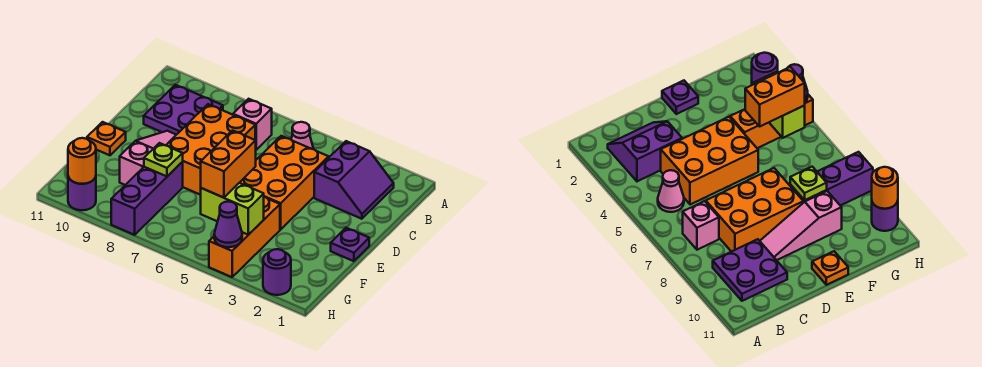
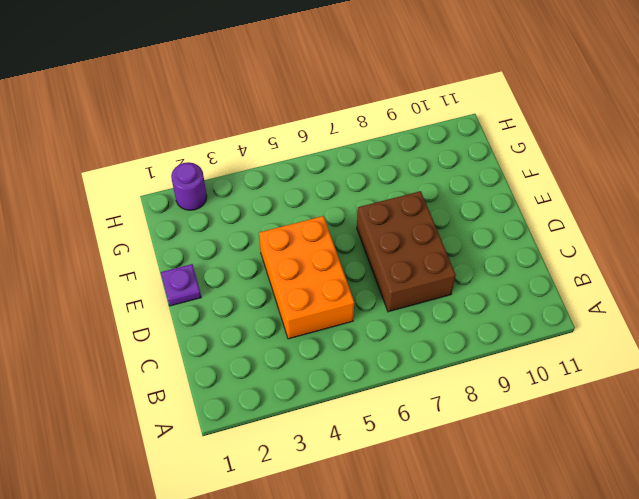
brown 2x3 brick [357,191,456,312] -> orange 2x3 brick [166,104,255,195]
none -> purple 2x2 slope [314,141,394,219]
none -> pink 1x1 cone [291,122,314,149]
none -> pink 1x1 brick [233,99,272,150]

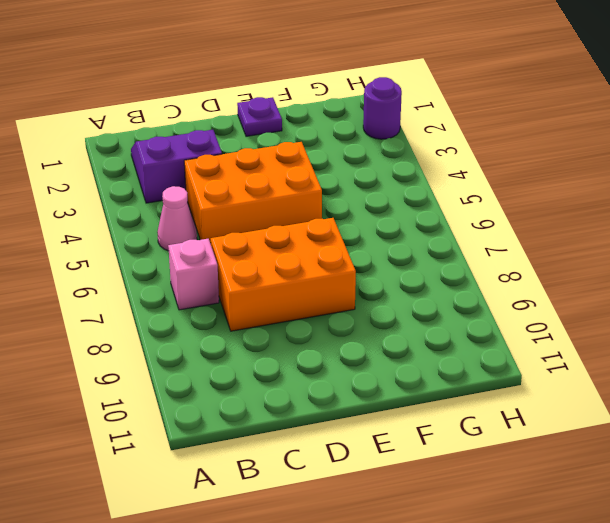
none -> purple 2x2 plate [144,85,223,135]
none -> pink 1x3 slope [120,131,176,185]
none -> orange 1x1 plate [87,122,126,155]

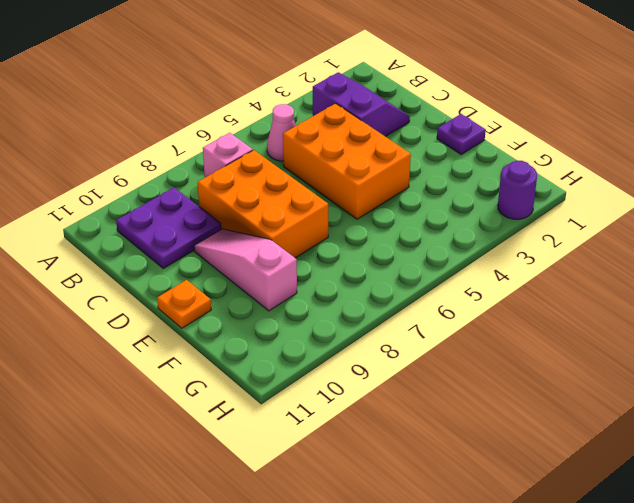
none -> orange 1x3 brick [209,197,280,277]
none -> purple 1x3 brick [111,162,183,235]
none -> purple 1x1 round brick [68,177,96,210]

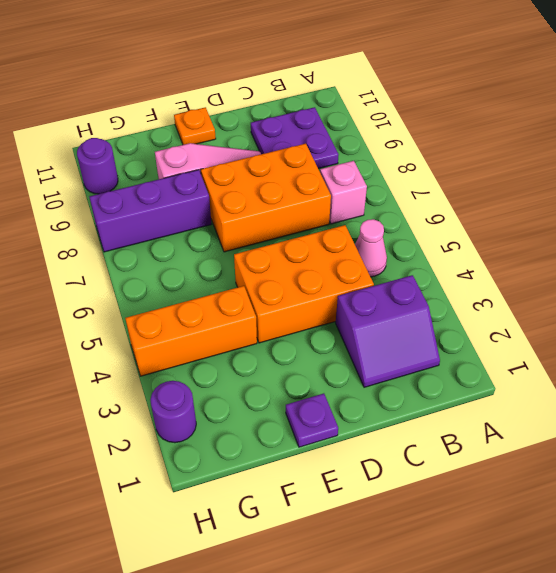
none -> lime 1x1 plate [144,143,183,176]
none -> lime 1x2 brick [201,183,264,235]
none -> purple 1x1 cone [214,202,242,247]

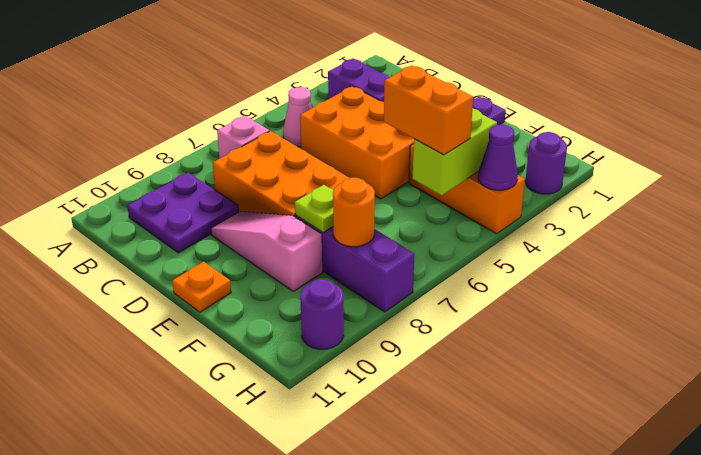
orange 1x1 round brick [333,178,375,247] -> orange 1x1 round brick moved to [68,138,96,184]

